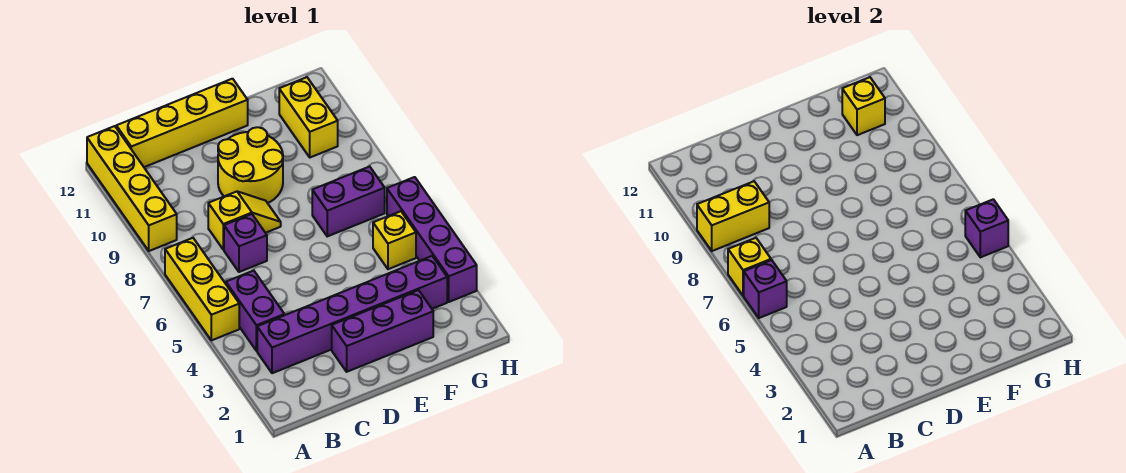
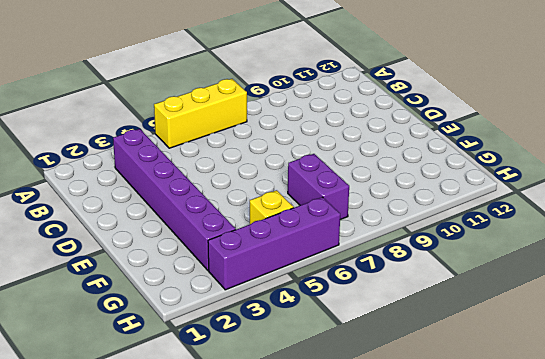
none -> yellow 1x4 brick [87,126,177,251]
none -> purple 1x2 brick [226,271,284,351]
none -> yellow 1x4 brick [116,79,248,167]

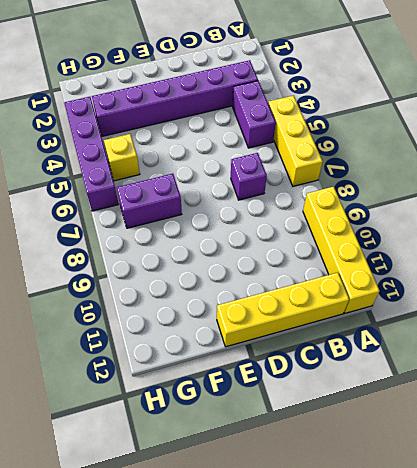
none -> yellow 1x2 slope [208,192,281,250]
none -> purple 1x3 brick [332,290,433,372]
none -> yellow 2x2 round brick [218,127,283,203]

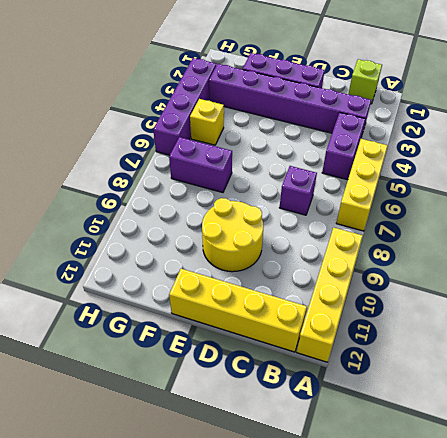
lime 1x1 brick [348,59,382,104] -> none
none -> yellow 1x2 slope [208,192,281,250]
none -> yellow 1x2 brick [279,77,338,157]
none -> purple 1x1 brick [744,260,787,318]

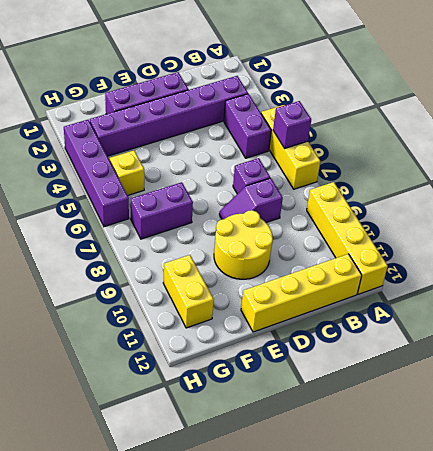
purple 1x2 slope [219,178,283,223] -> yellow 1x2 slope [208,192,281,250]
none -> yellow 1x1 brick [728,238,771,296]
none -> yellow 1x2 brick [697,181,769,251]
none -> yellow 1x1 brick [842,77,885,135]

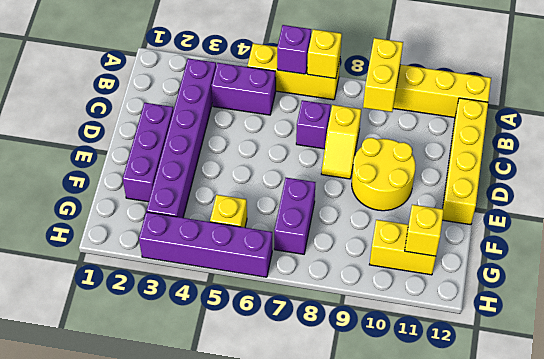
none -> purple 1x1 brick [965,199,1008,257]

